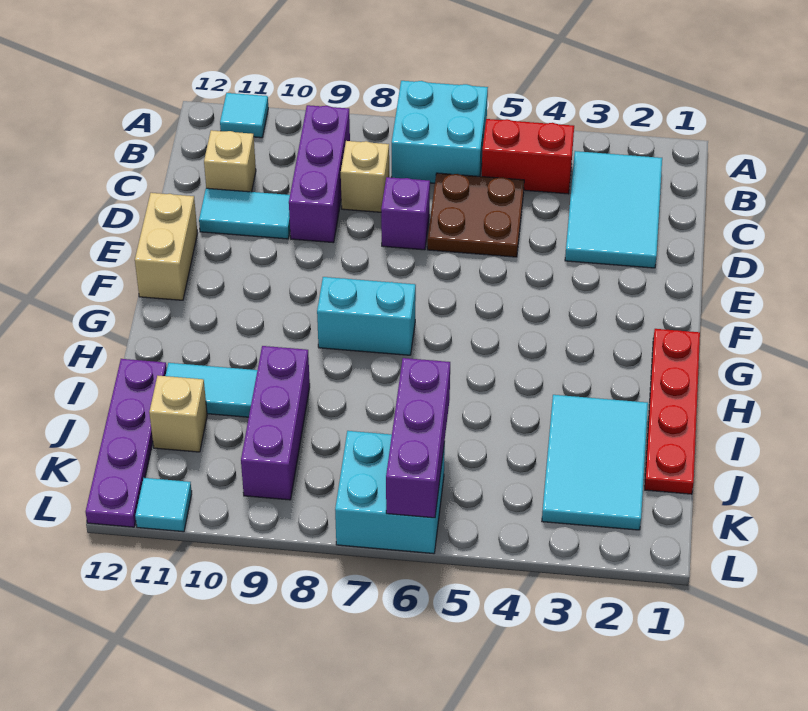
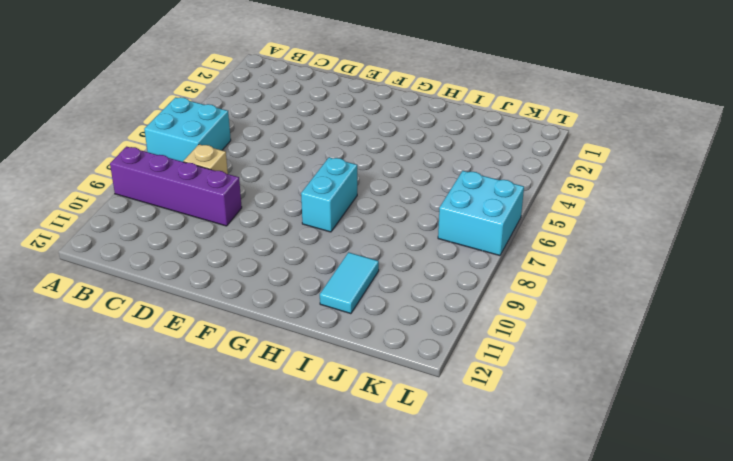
purple 1x4 brick [110,147,242,226] -> purple 1x3 brick [289,105,350,243]
none -> cyan 1x1 tile [220,93,268,138]
none -> cyan 2x3 tile [565,151,662,268]
none -> red 1x2 brick [482,119,574,194]

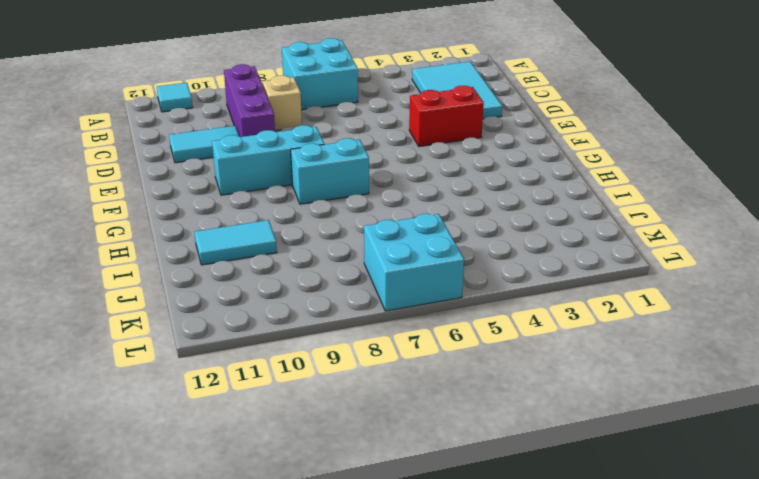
red 1x2 brick [409,86,484,147] -> red 1x2 brick moved to [482,119,574,194]
cyan 1x3 brick [212,125,324,195] -> none
none -> brown 2x2 plate [427,173,524,257]
none -> tan 1x1 brick [204,130,256,192]
none -> purple 1x1 brick [381,177,430,250]

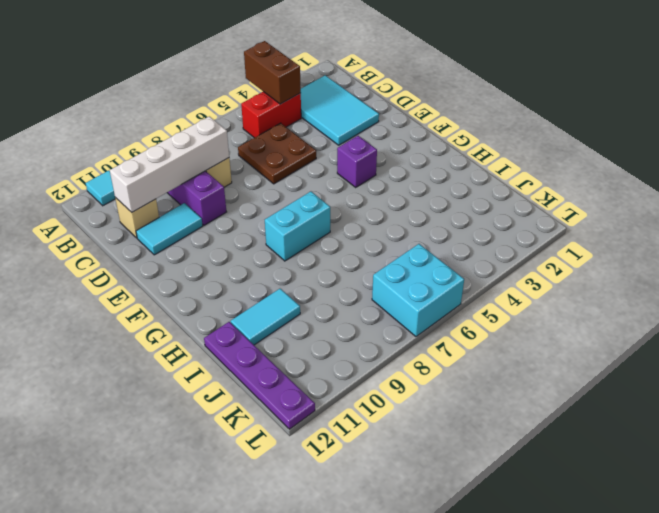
brown 1x2 brick [244,41,301,104] -> none
white 1x4 brick [110,116,229,212] -> none
purple 1x1 brick [337,136,377,187] -> purple 1x1 brick moved to [381,177,430,250]
none -> cyan 2x2 brick [392,81,488,183]
none -> tan 1x2 brick [135,193,198,300]
none -> red 1x4 plate [645,329,700,494]

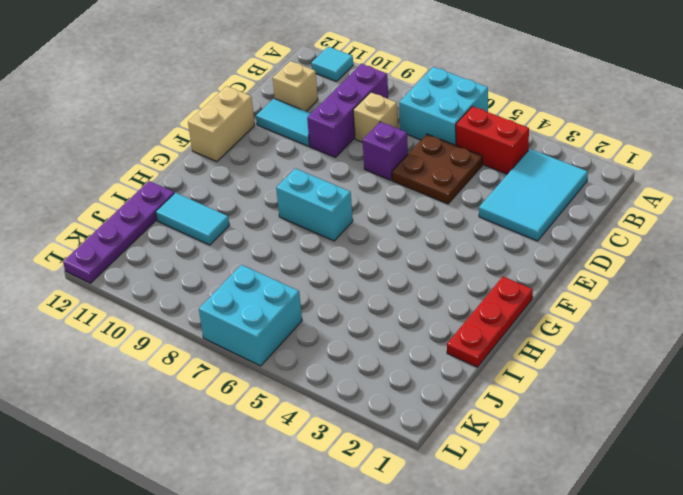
red 1x3 plate [447,277,533,367] -> red 1x4 plate [645,329,700,494]
none -> cyan 2x3 tile [542,395,648,530]
none -> purple 1x3 brick [241,346,310,500]
none -> tan 1x1 brick [149,376,207,452]

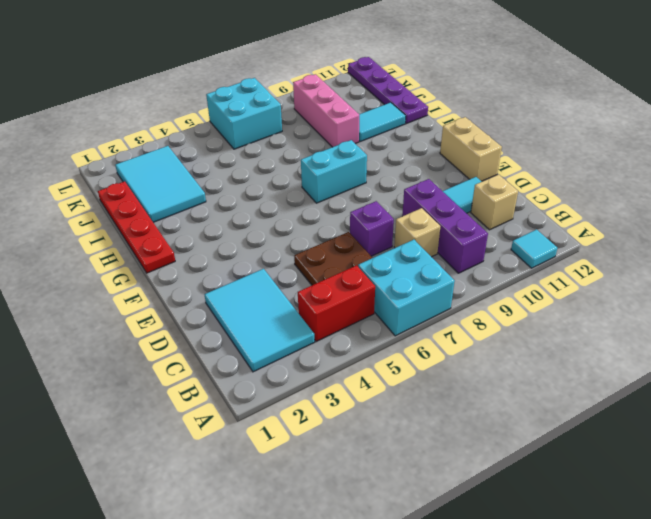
pink 1x3 brick [293,74,359,147] -> purple 1x3 brick [241,346,310,500]
none -> tan 1x1 brick [149,376,207,452]
none -> cyan 1x1 tile [135,478,192,532]
none -> purple 1x3 brick [386,358,450,518]

